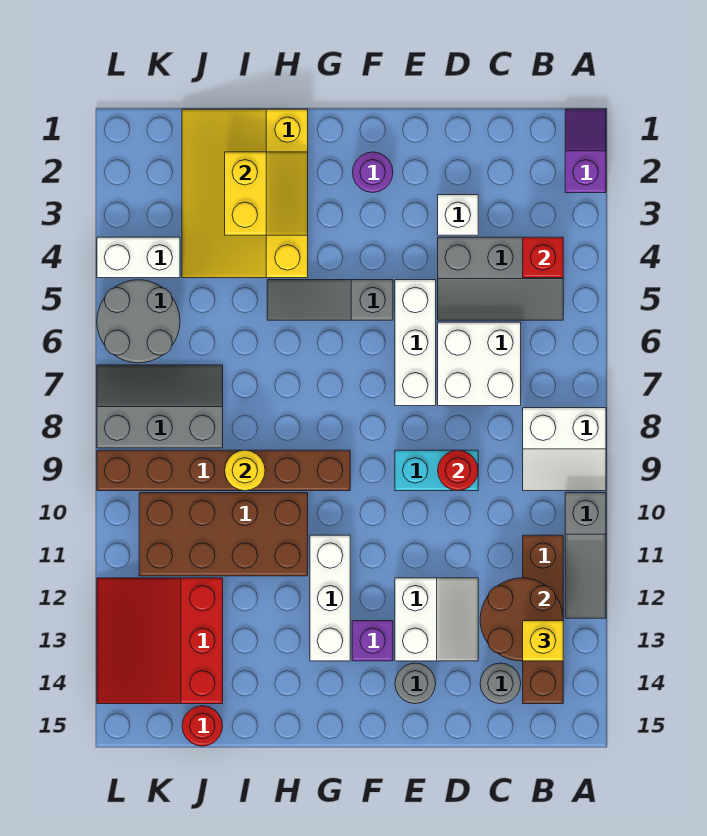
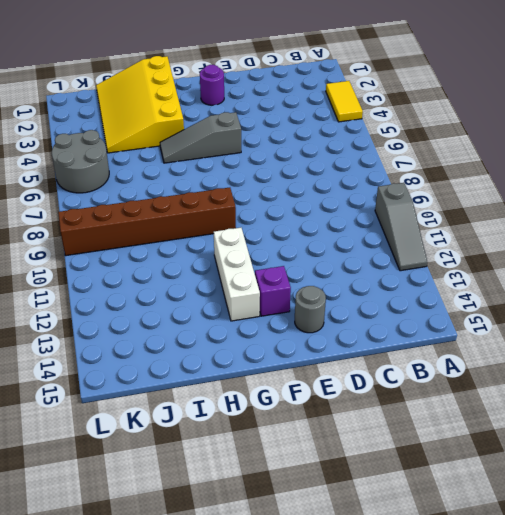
yellow 1x2 tile [326,81,363,122] -> none
none -> purple 1x2 slope [565,109,606,193]
none -> white 2x2 slope [523,408,606,491]
none -> grey 2x3 slope [438,237,563,320]
none -> brown 1x4 brick [523,535,563,704]

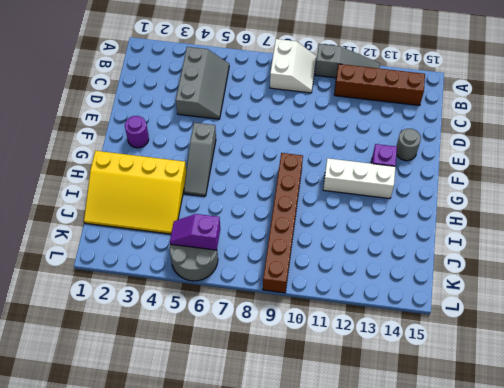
purple 1x2 slope [170,214,220,250] -> purple 1x2 slope moved to [565,109,606,193]
none -> white 2x2 brick [438,322,521,406]
none -> grey 1x1 round brick [480,663,521,704]
none -> white 1x1 brick [438,195,478,235]
none -> cyan 1x2 brick [395,450,478,491]

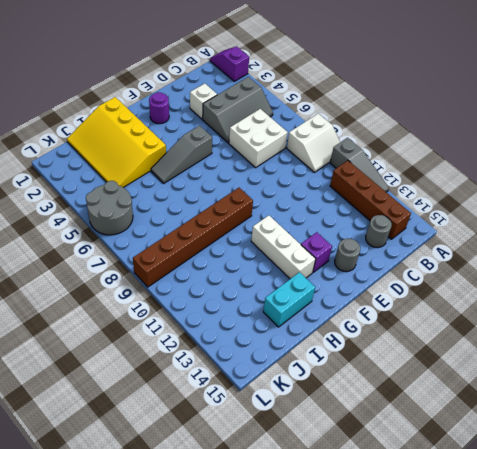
cyan 1x2 brick [263,272,315,327] -> cyan 1x2 brick moved to [395,450,478,491]
none -> white 2x2 slope [395,578,478,661]
none -> white 1x3 brick [395,280,436,406]
none -> brown 2x4 brick [139,493,308,576]
none -> grey 2x3 slope [97,365,223,448]

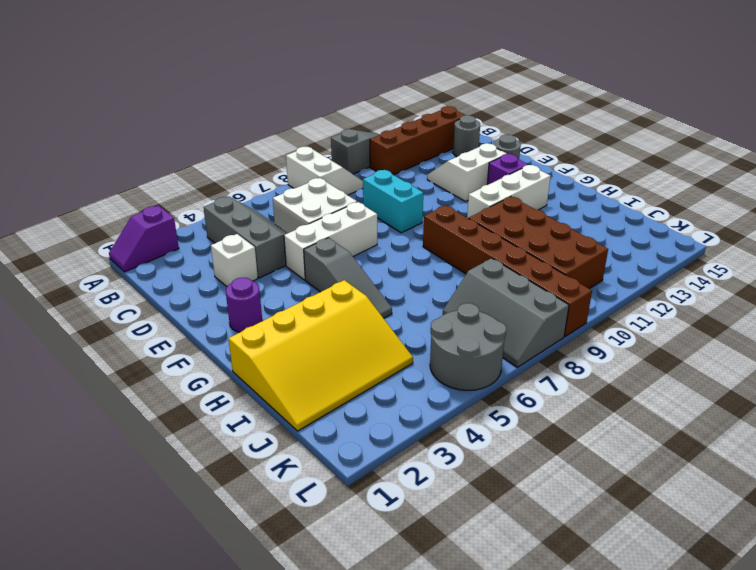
none -> red 3x3 slope [97,578,223,704]
none -> red 1x1 round brick [182,706,223,746]
none -> white 1x2 brick [97,237,180,278]
none -> red 1x1 brick [523,237,563,278]

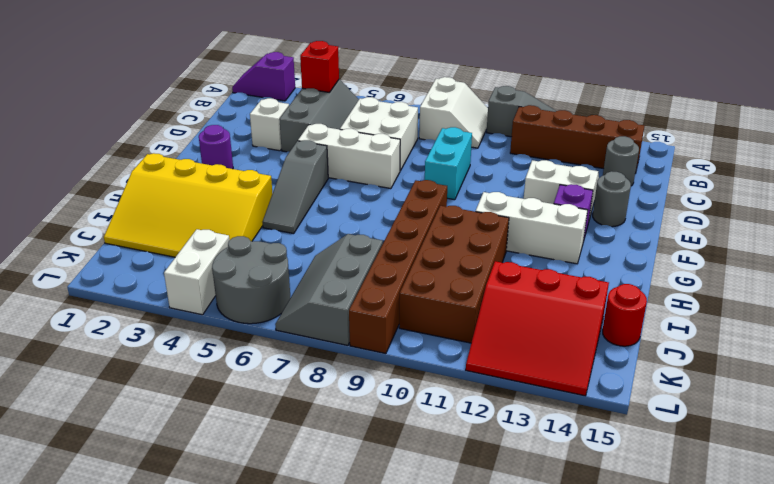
none -> brown 2x2 round brick [480,578,563,661]
none -> red 1x1 round brick [438,450,478,491]
none -> yellow 2x2 slope [225,152,308,235]
none -> yellow 1x1 round brick [225,450,265,491]

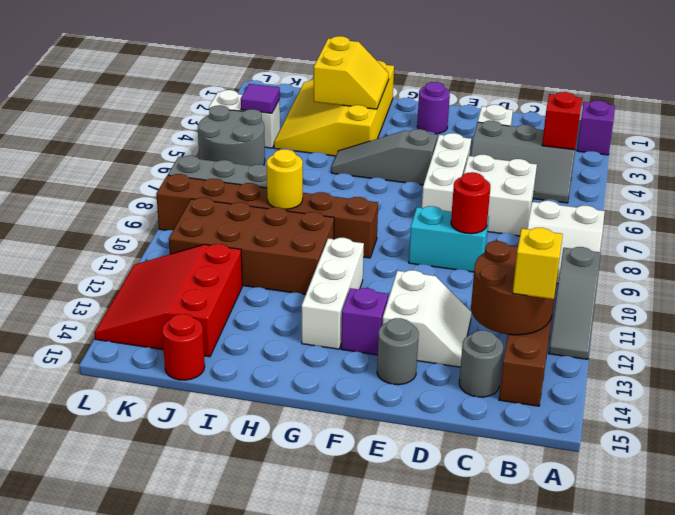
purple 1x1 tile [241,84,280,114] -> none

